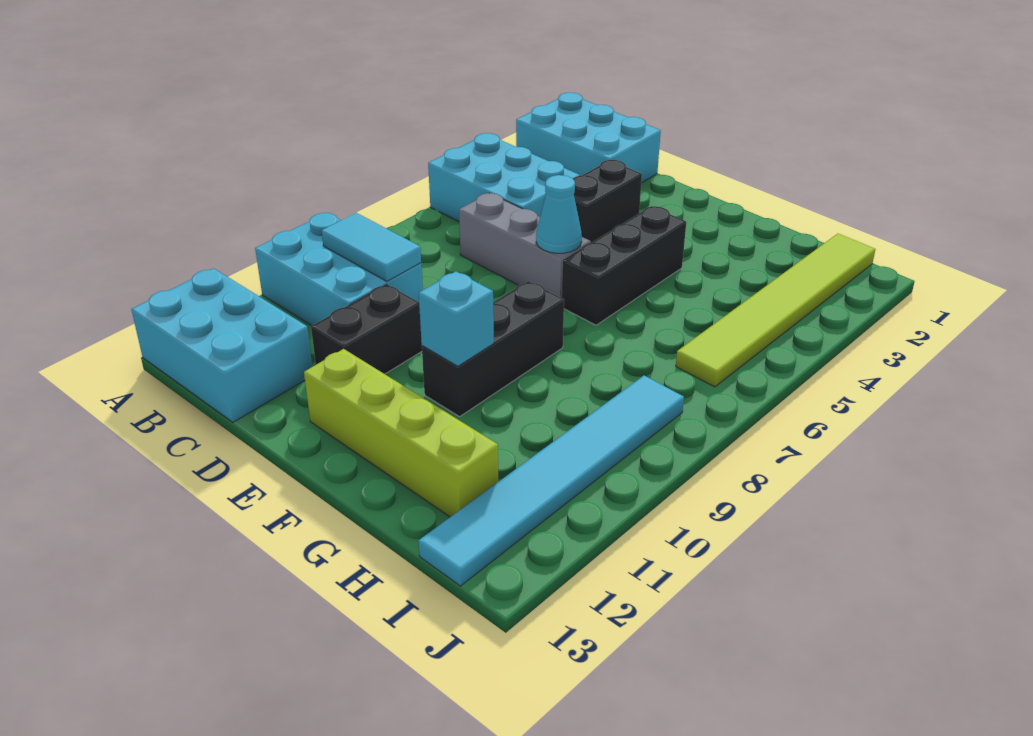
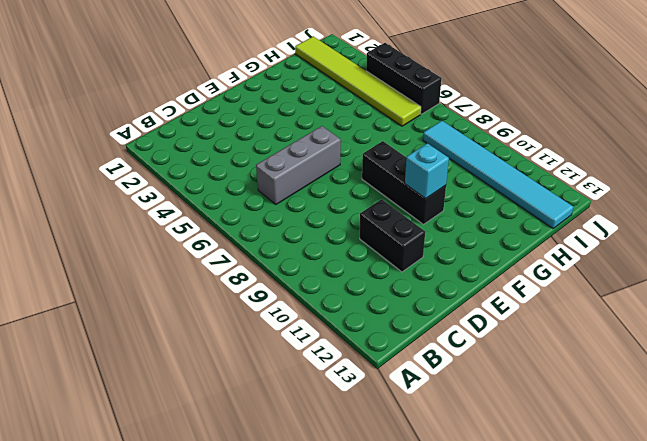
black 1x3 brick [366,43,442,114] -> black 1x3 brick moved to [562,206,686,325]
none -> cyan 2x3 brick [516,93,661,183]
none -> cyan 2x3 brick [428,133,580,221]
none -> cyan 2x3 brick [255,213,423,326]

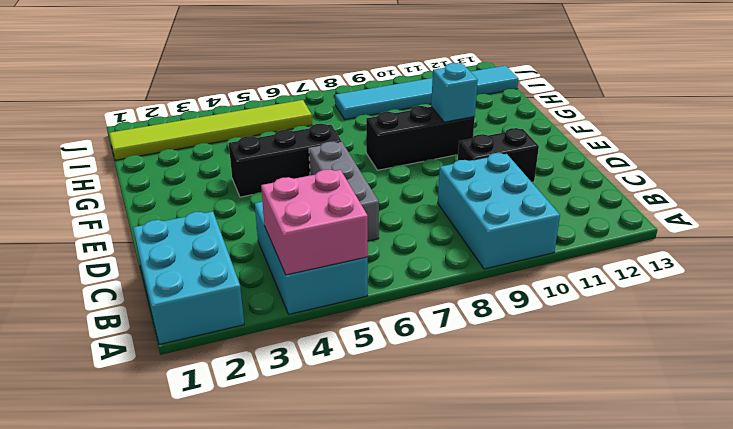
pink 2x2 brick [261,170,368,275] -> none
none -> cyan 2x3 brick [131,268,312,422]
none -> black 1x2 brick [573,160,642,243]
none -> lime 1x4 brick [304,349,498,517]

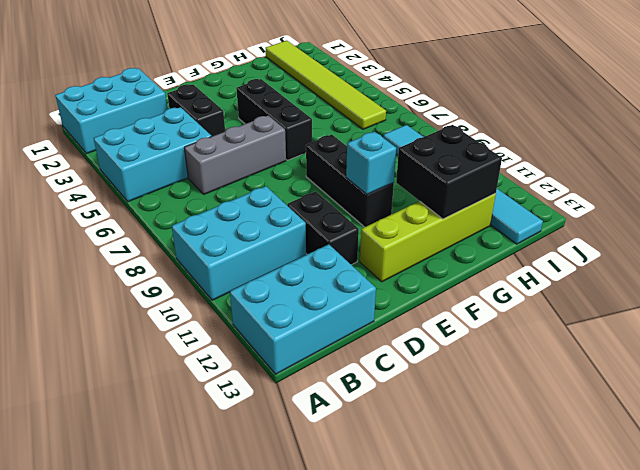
black 2x2 brick [396,125,502,219] -> none
none -> cyan 1x2 tile [322,213,421,281]
none -> cyan 1x1 cone [536,175,582,253]

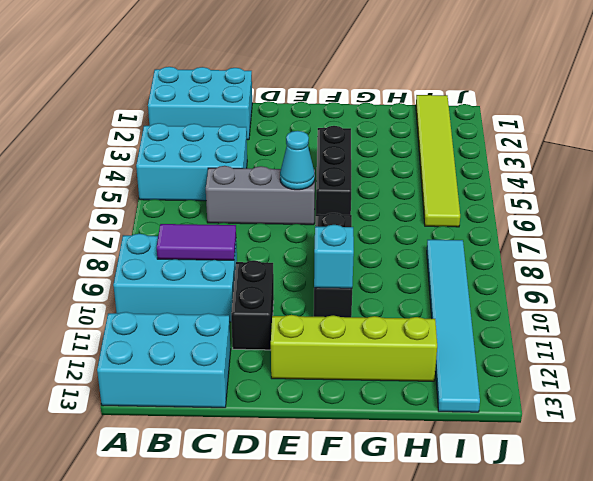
purple 1x2 tile [157,224,236,260] -> cyan 1x2 tile [322,213,421,281]
none -> black 1x2 brick [573,160,642,243]

